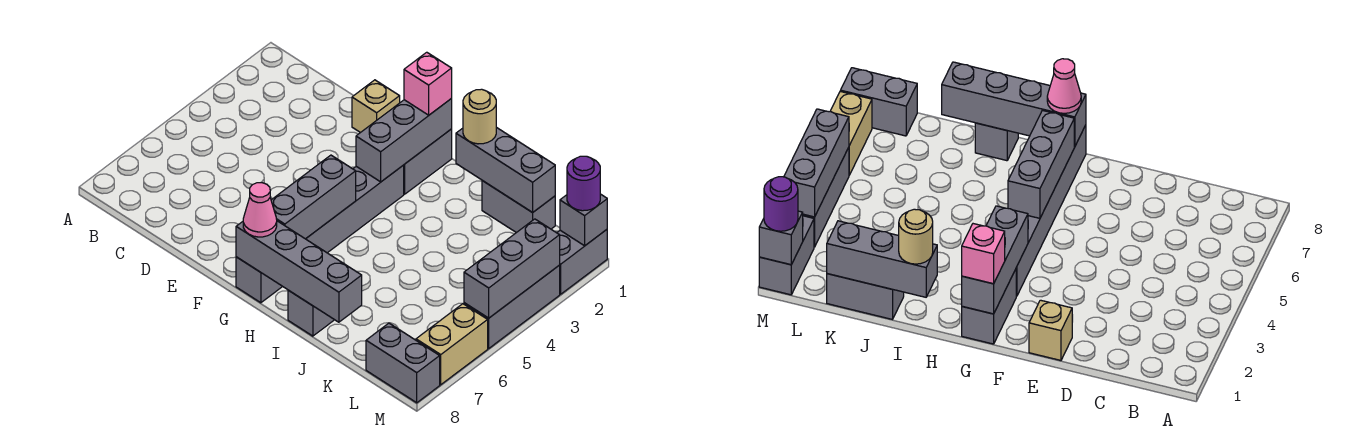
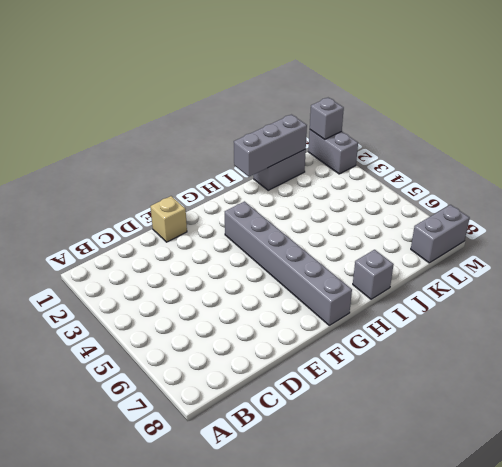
none -> grey 1x2 brick [404,129,452,194]
none -> grey 1x3 brick [464,265,560,348]
none -> tan 1x2 brick [416,304,488,385]

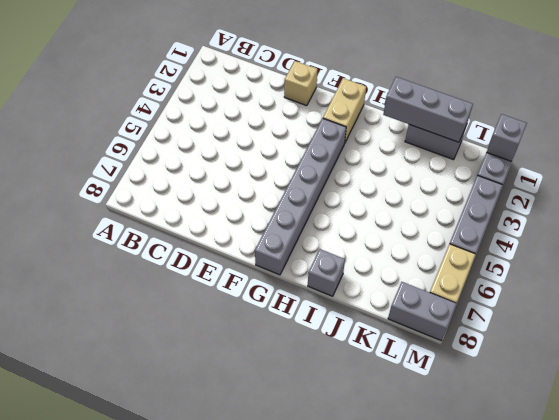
tan 1x2 brick [323,78,366,142] -> grey 1x2 brick [404,129,452,194]
none -> grey 1x3 brick [356,99,452,182]
none -> grey 1x3 brick [271,155,356,239]
none -> grey 1x4 brick [236,221,362,322]

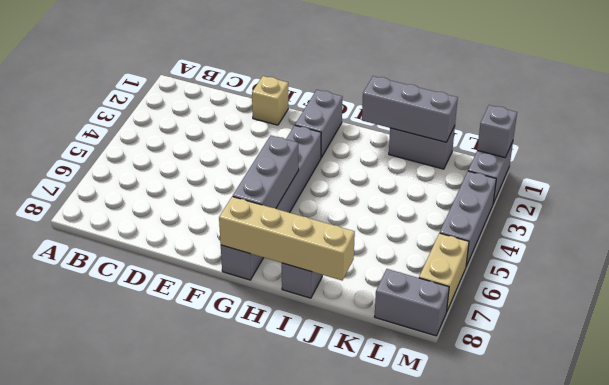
tan 1x4 brick [219,197,355,280] -> grey 1x4 brick [236,221,362,322]
none -> grey 1x3 brick [356,99,452,182]
none -> grey 1x3 brick [464,219,560,318]
none -> pink 1x1 brick [404,52,452,115]

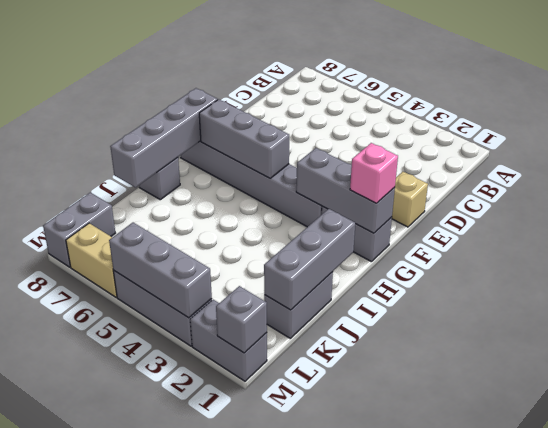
none -> pink 1x1 cone [243,183,277,237]
none -> tan 1x1 round brick [463,89,496,144]
none -> purple 1x1 round brick [567,156,600,211]

